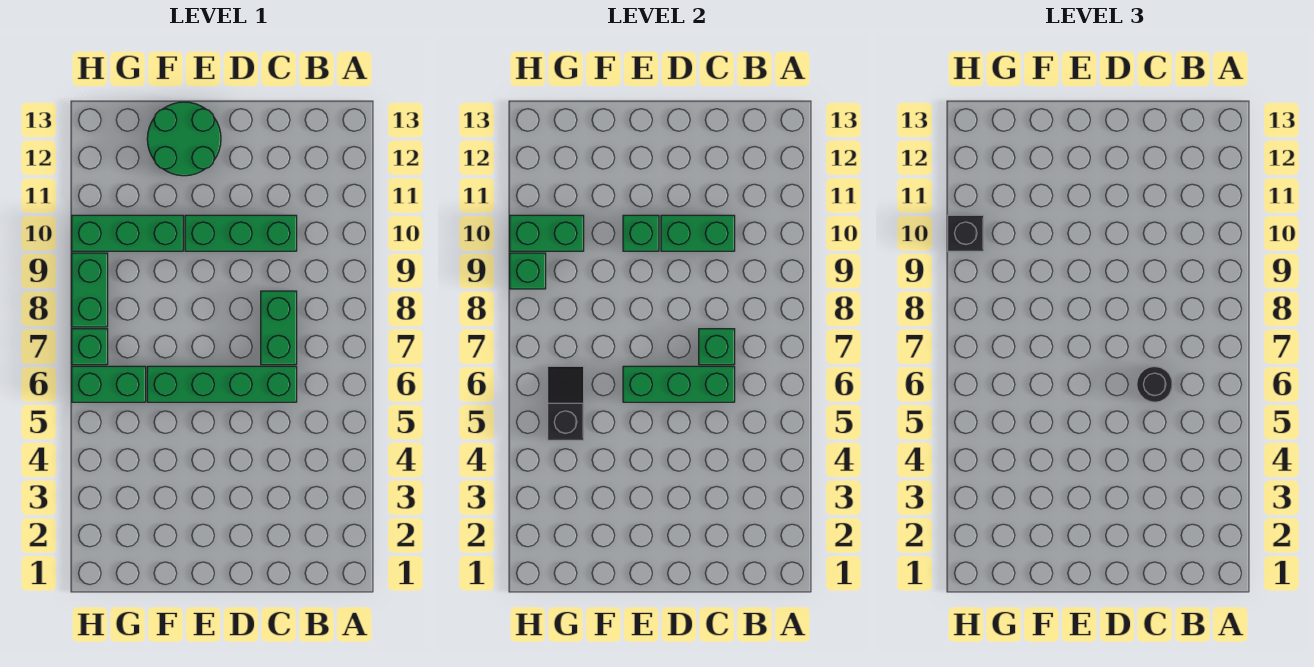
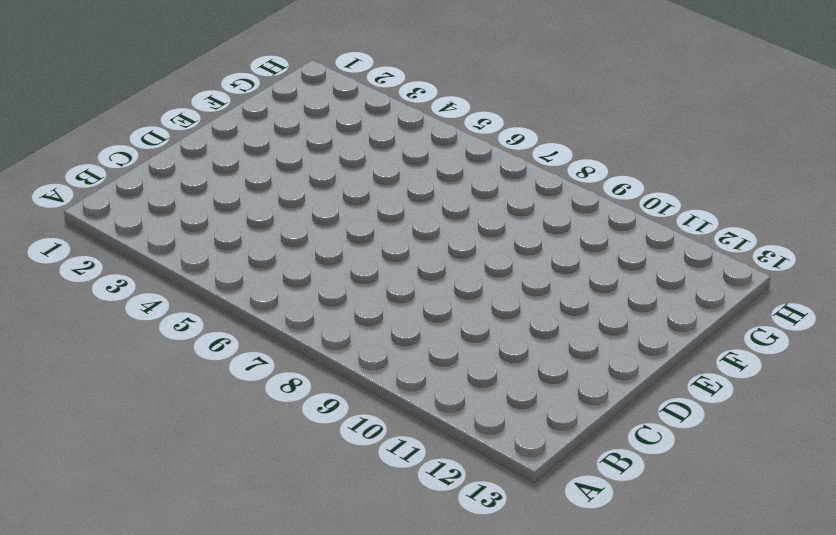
none -> green 1x4 brick [147,366,297,402]
none -> green 1x2 brick [261,291,297,365]
none -> green 1x3 brick [185,215,297,251]

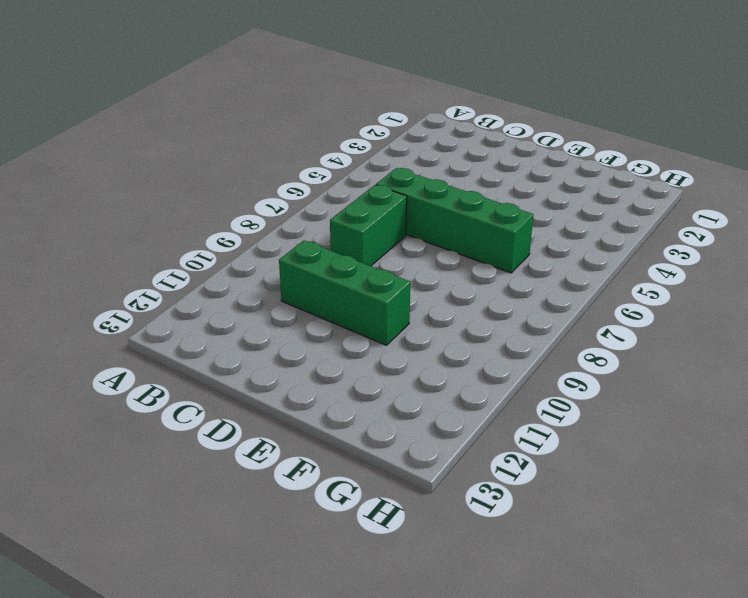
none -> green 2x2 round brick [147,102,221,176]
none -> green 1x3 brick [72,215,183,251]
none -> green 1x2 brick [72,366,146,402]

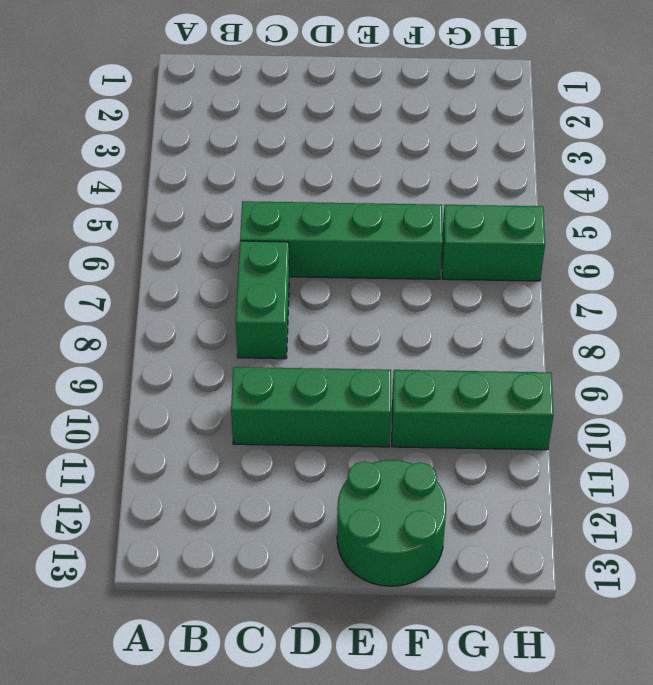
none -> green 1x1 brick [72,329,108,365]
none -> green 1x2 brick [72,253,108,327]
none -> green 1x3 brick [623,366,735,402]

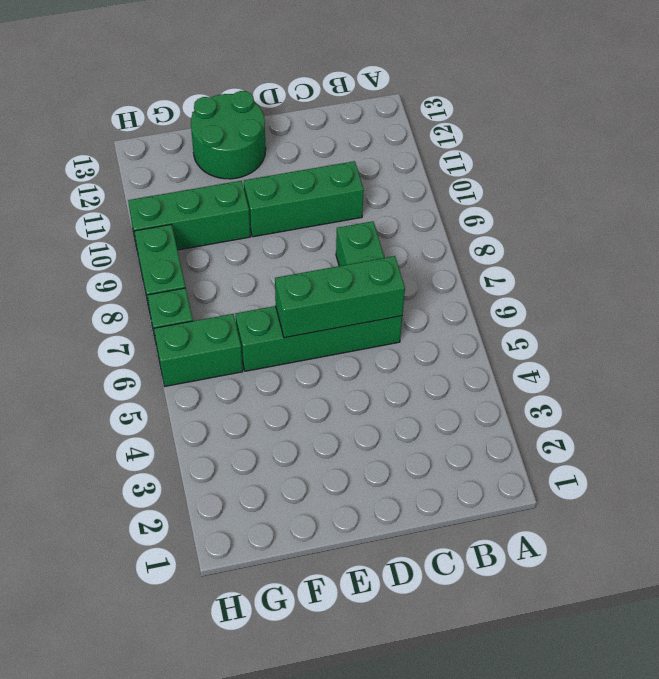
none -> green 1x1 brick [699,329,735,365]
none -> green 1x2 brick [661,215,735,251]
none -> green 1x1 brick [623,215,659,251]

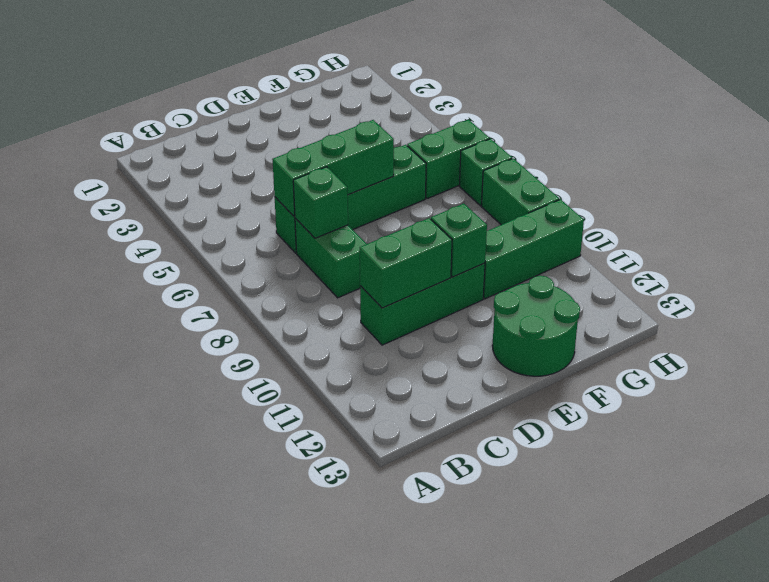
none -> black 1x2 slope [548,366,584,440]
none -> green 1x2 brick [510,215,584,251]
none -> green 1x1 brick [510,253,546,289]

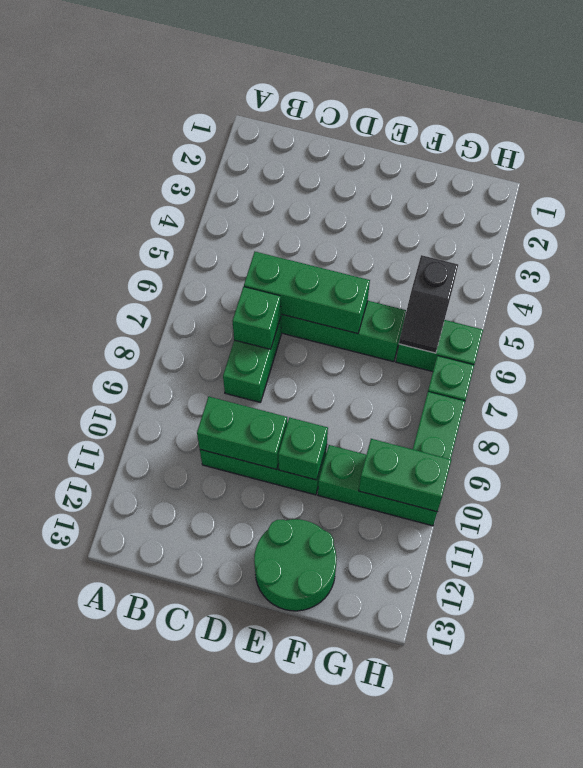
none -> green 1x1 brick [510,253,546,289]
none -> black 1x1 round brick [1137,366,1173,402]
none -> black 1x1 brick [948,215,984,251]

